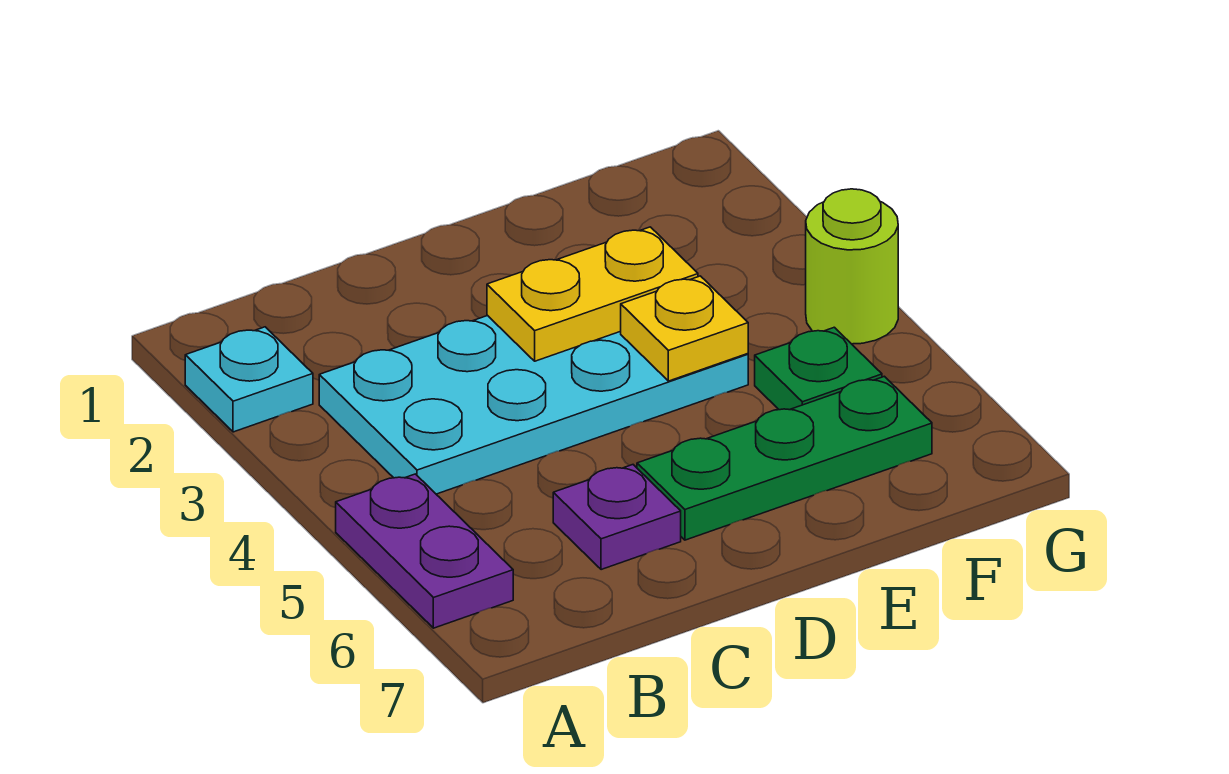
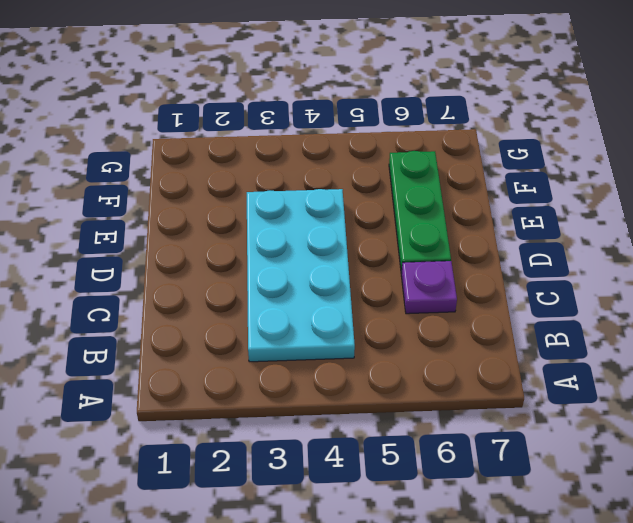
none -> cyan 1x1 plate [185,327,313,432]
none -> purple 1x2 plate [336,474,513,628]

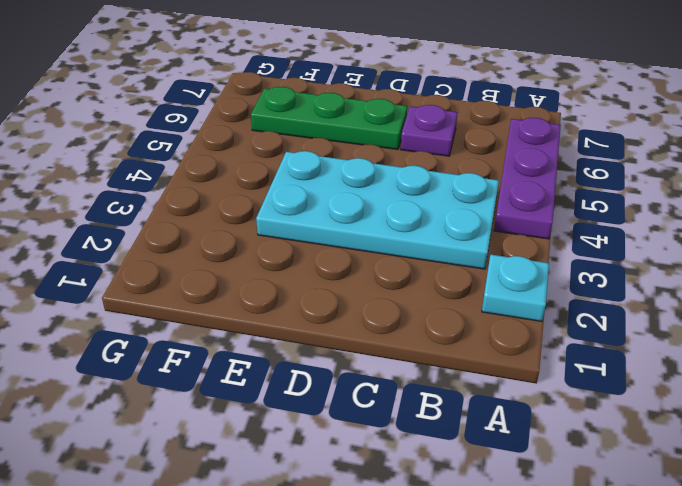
purple 1x3 plate [494,118,561,239] -> purple 1x2 plate [336,474,513,628]
none -> green 1x1 plate [755,327,882,410]
none -> lime 1x1 round brick [806,189,898,344]

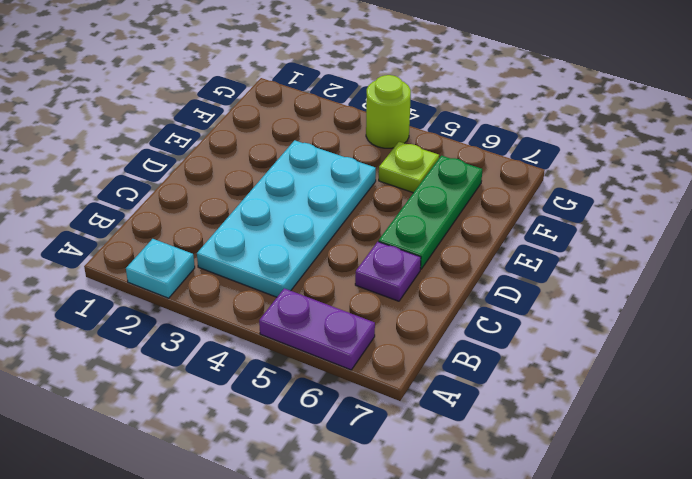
lime 1x1 plate [379,142,439,193] -> green 1x1 plate [755,327,882,410]
none -> yellow 1x2 plate [487,227,698,361]
none -> yellow 1x1 plate [621,276,748,381]

